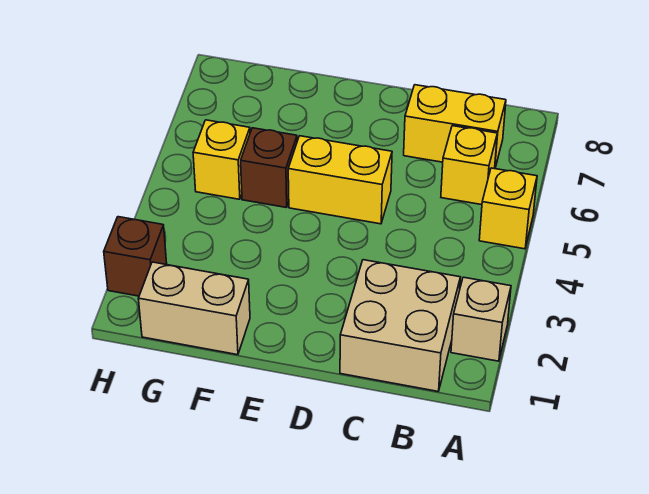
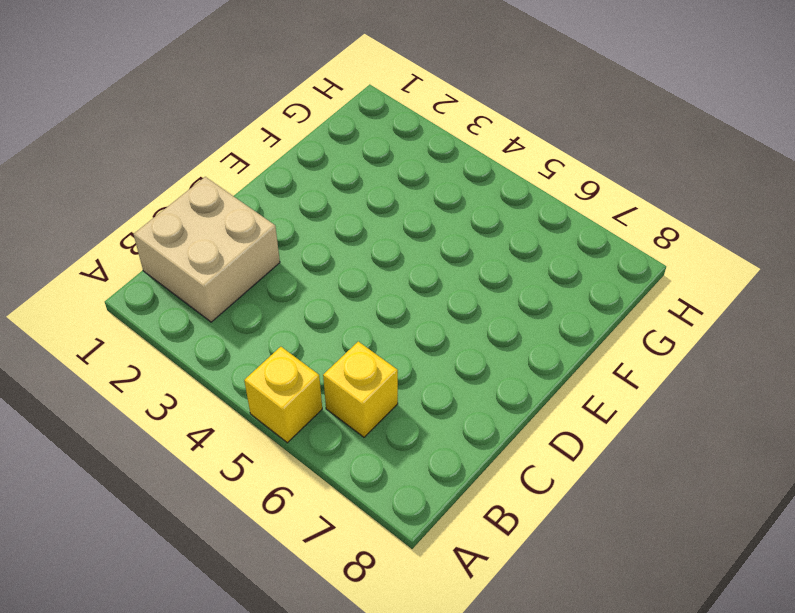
none -> tan 1x1 brick [451,277,511,361]
none -> yellow 1x2 brick [404,85,506,168]

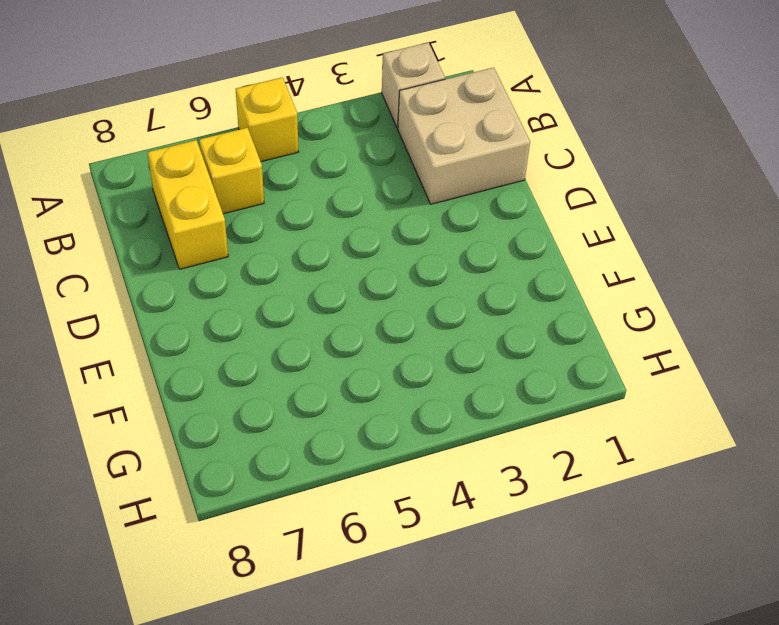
none -> yellow 1x2 brick [288,136,392,224]
none -> tan 1x2 brick [138,262,250,355]

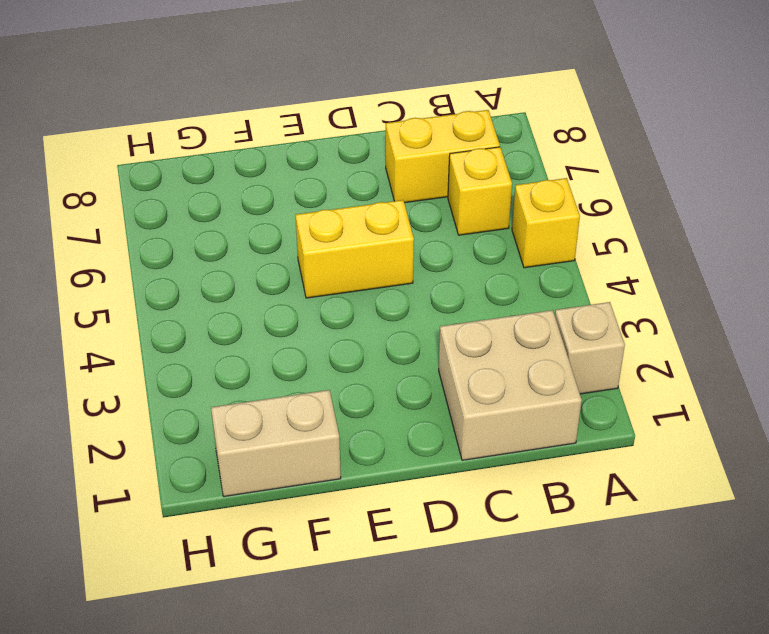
none -> brown 1x1 brick [241,128,297,208]
none -> yellow 1x1 brick [193,120,250,199]

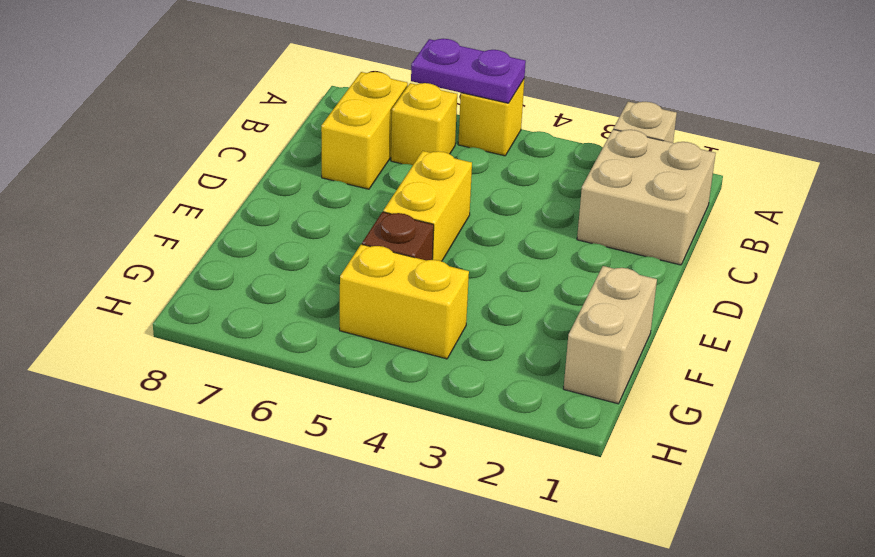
purple 1x2 plate [411,39,526,103] -> none
yellow 1x2 brick [340,244,469,359] -> yellow 1x1 brick [193,120,250,199]
none -> brown 1x1 brick [104,217,167,296]

